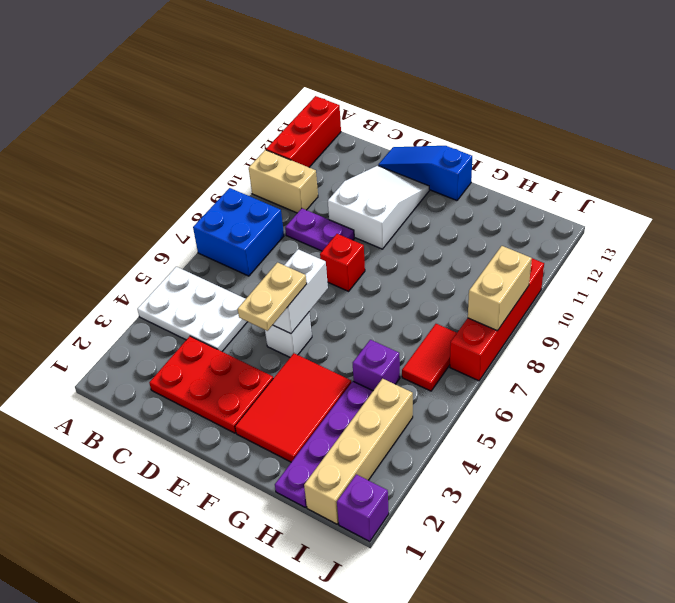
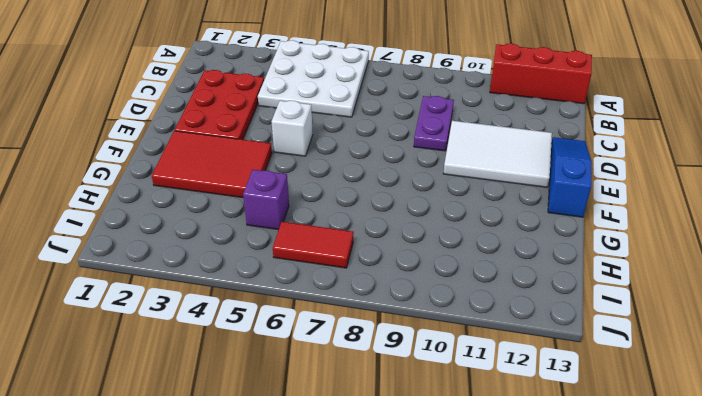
white 3x3 plate [258,40,369,117] -> white 2x3 plate [137,267,247,351]
white 2x3 tile [443,121,552,187] -> white 2x3 slope [328,166,429,249]
none -> blue 2x2 brick [193,188,284,276]
none -> tan 1x2 brick [249,150,318,213]
none -> red 1x1 brick [320,234,365,291]

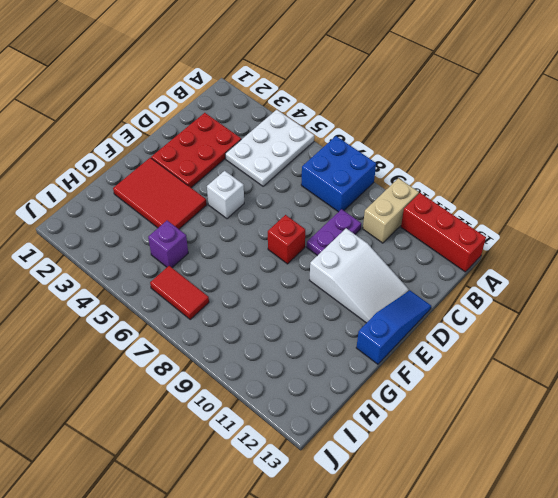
none -> purple 1x4 plate [275,381,373,507]
none -> tan 1x4 brick [304,379,413,524]
none -> purple 1x1 brick [337,474,389,542]

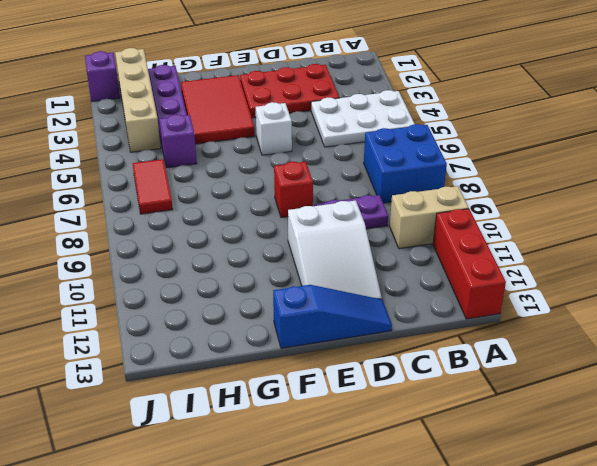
none -> red 1x4 brick [450,258,544,381]
none -> white 1x2 brick [273,249,328,334]
none -> tan 1x2 brick [468,246,532,331]

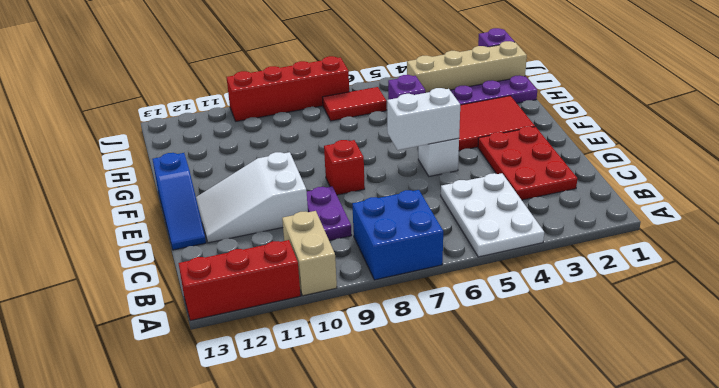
none -> tan 1x2 brick [468,246,532,331]
none -> tan 1x2 plate [238,262,307,331]

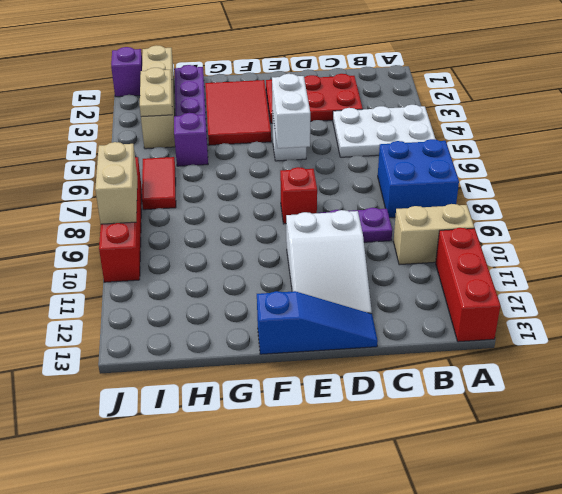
tan 1x2 plate [140,68,172,117] -> tan 1x2 plate moved to [238,262,307,331]

